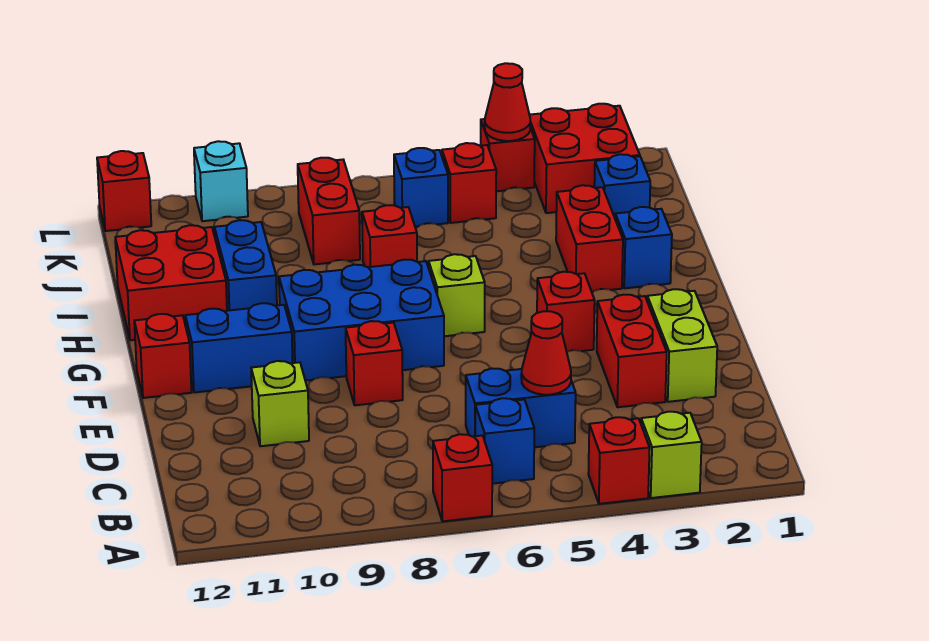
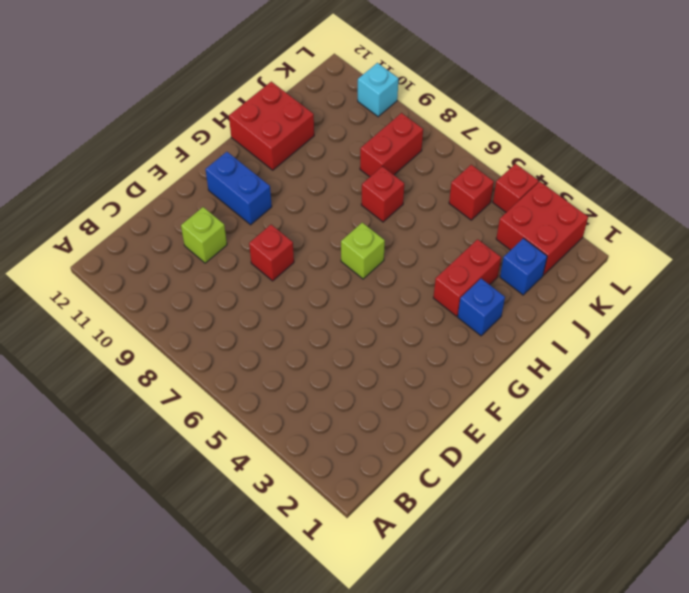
none -> lime 1x1 brick [641,412,702,498]
none -> red 1x1 brick [588,417,650,504]
none -> red 1x1 brick [433,434,492,521]

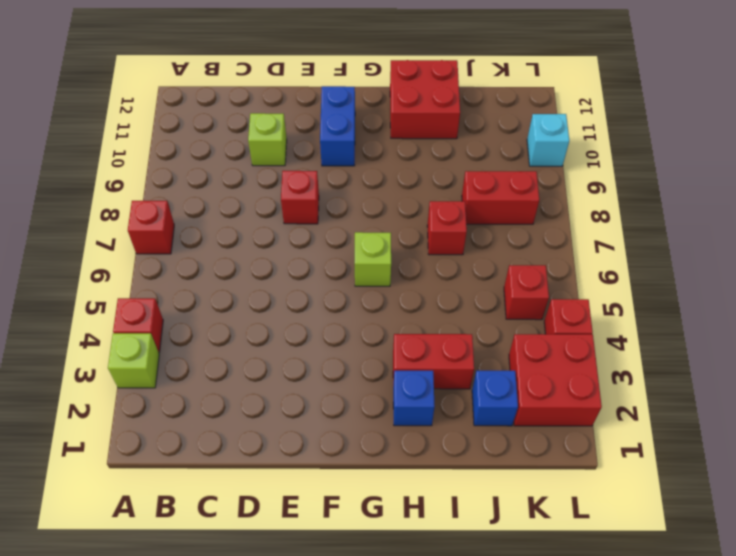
none -> blue 1x1 brick [475,398,534,484]
none -> blue 1x2 brick [466,369,576,447]
none -> lime 1x2 brick [647,289,717,402]

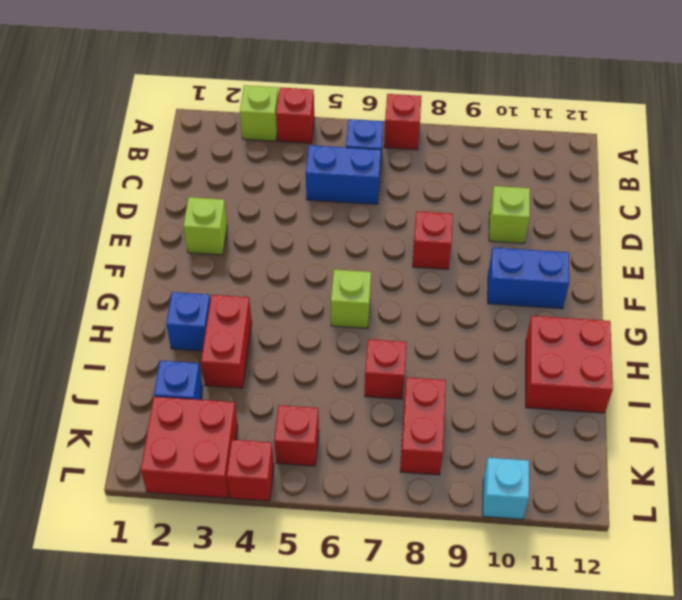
lime 1x1 brick [183,197,227,255] -> lime 1x2 brick [647,289,717,402]
none -> red 1x2 brick [597,295,667,407]
none -> red 1x1 brick [537,272,595,352]
none -> blue 2x3 brick [279,260,444,381]

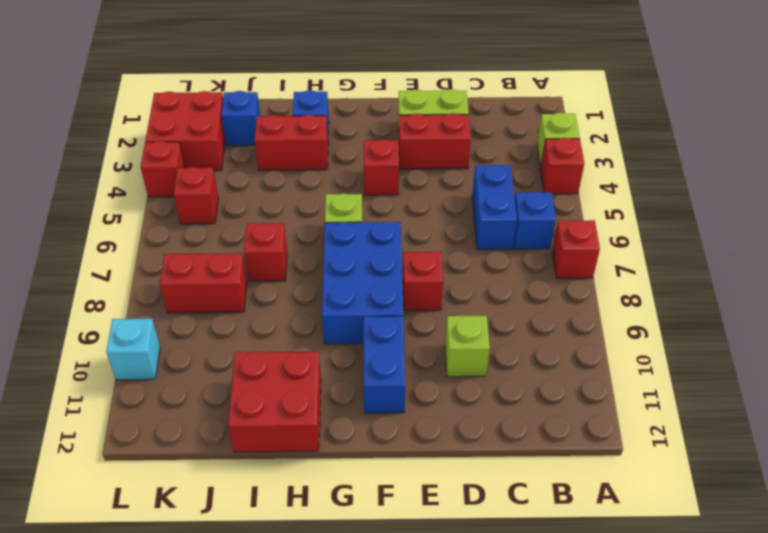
none -> red 1x1 brick [134,314,191,398]
none -> blue 1x2 brick [214,220,277,311]
none -> blue 1x1 brick [394,148,448,227]

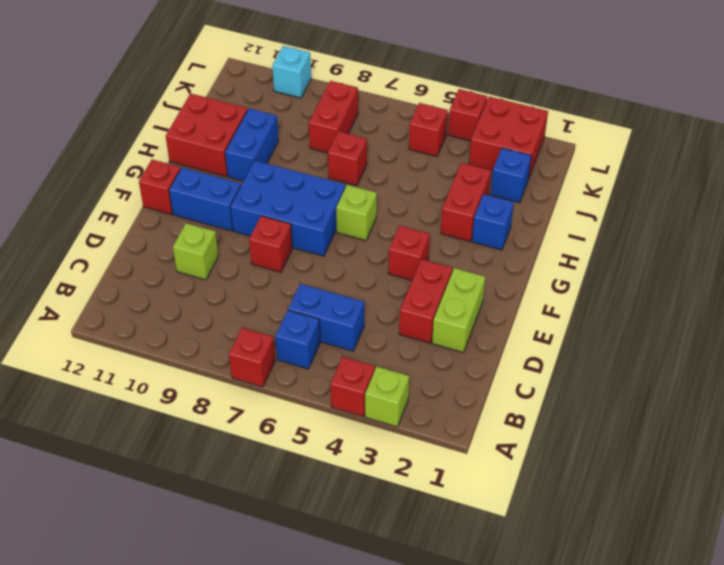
none -> blue 1x1 brick [394,148,448,227]
none -> red 1x1 brick [97,151,151,231]
none -> red 1x1 cone [521,311,571,395]

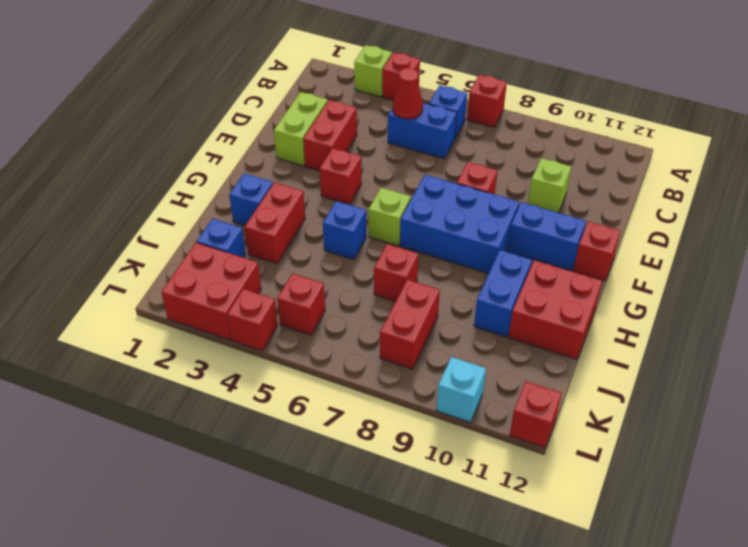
blue 1x1 brick [323,201,366,260] -> blue 1x1 brick moved to [394,148,448,227]
none -> red 1x1 cone [485,63,531,141]

